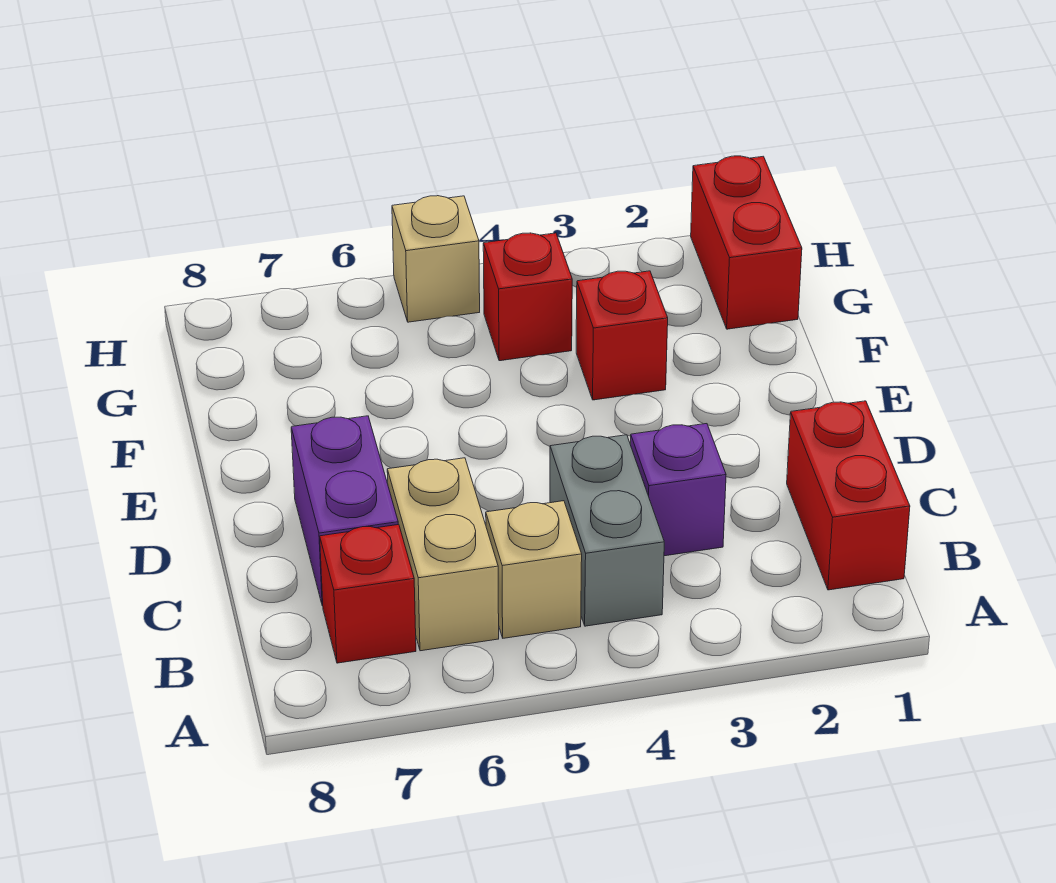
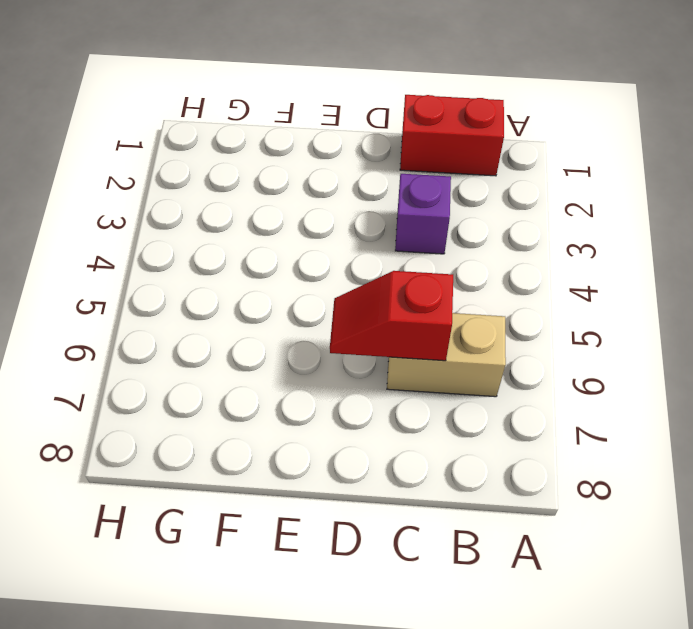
red 1x2 slope [330,271,453,361] -> none
none -> grey 1x2 brick [550,435,664,626]
none -> tan 1x1 brick [486,501,582,638]

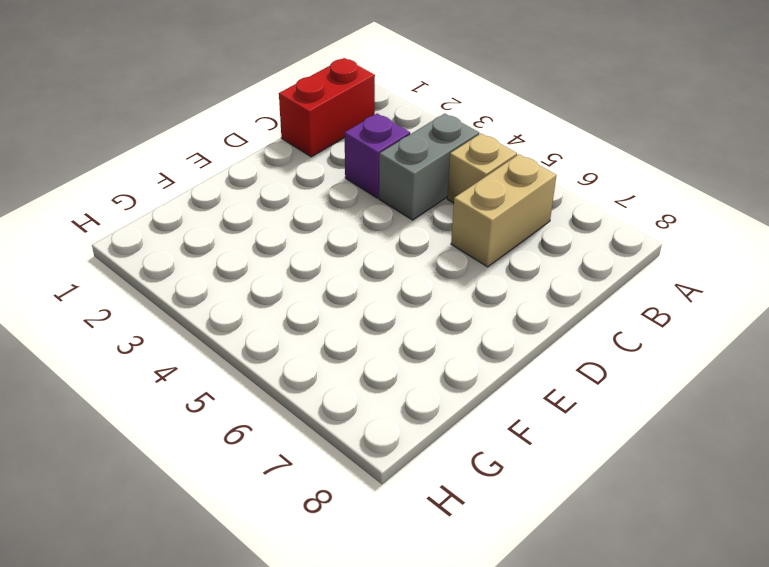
none -> red 1x1 brick [320,525,416,663]
none -> purple 1x2 brick [291,416,398,606]

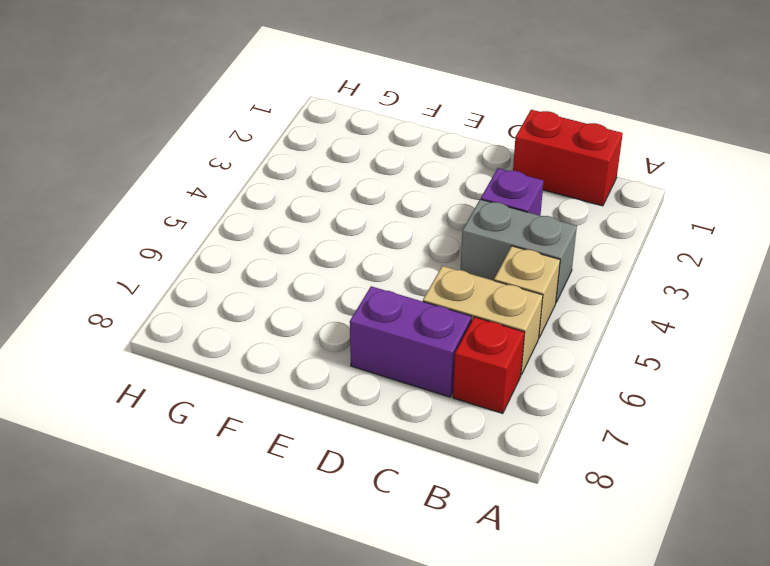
none -> red 1x1 brick [576,271,668,400]
none -> red 1x2 brick [691,156,802,329]

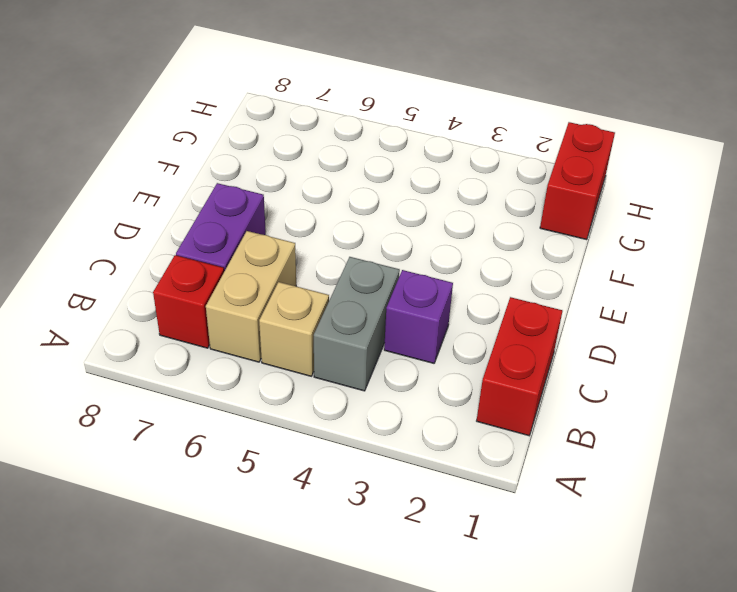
none -> red 1x1 brick [576,271,668,400]
none -> red 1x1 brick [483,233,572,361]

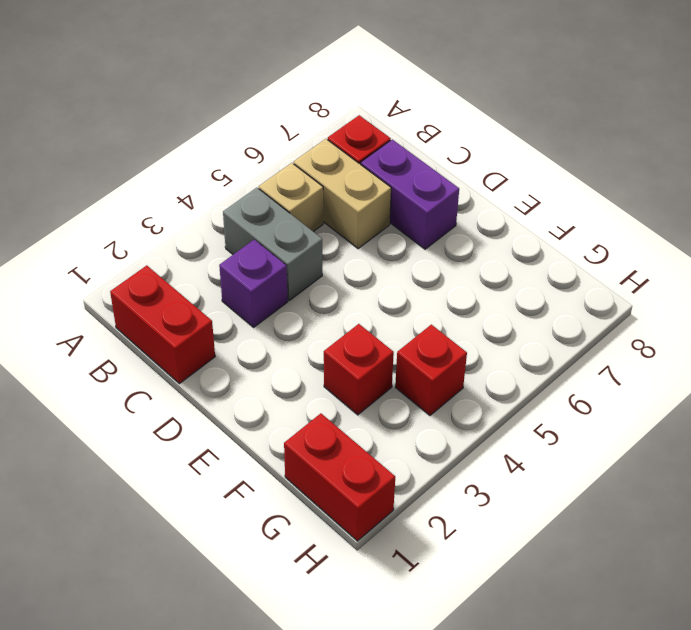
none -> tan 1x1 brick [392,196,480,322]

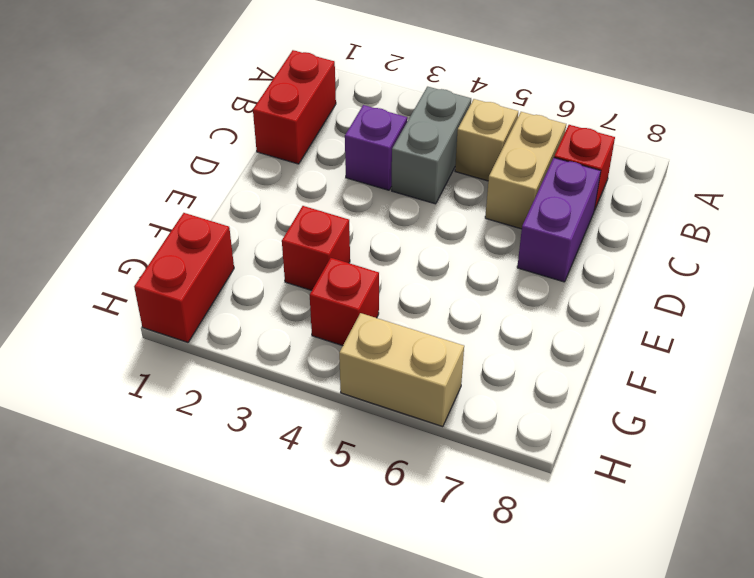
tan 1x2 brick [339,313,464,427] -> tan 1x1 brick [392,196,480,322]

